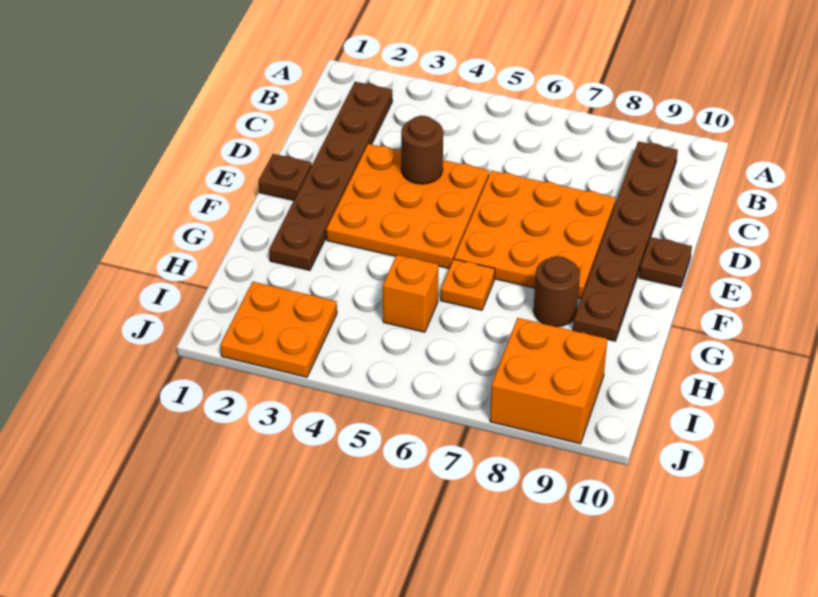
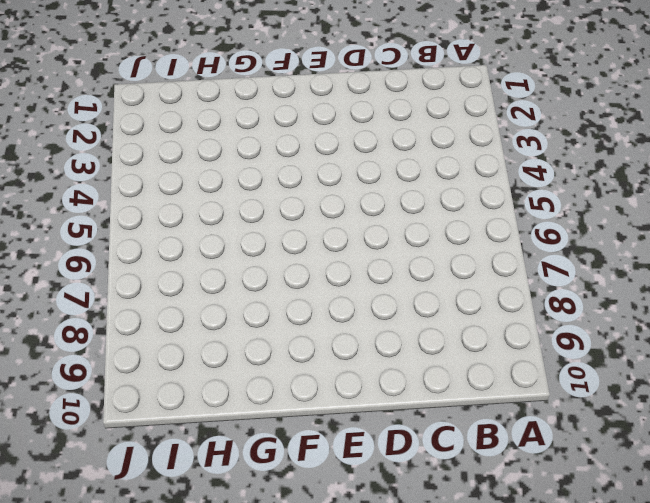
none -> brown 1x6 plate [269,82,392,270]
none -> brown 1x6 plate [573,141,678,341]
none -> orange 3x3 plate [326,144,489,268]

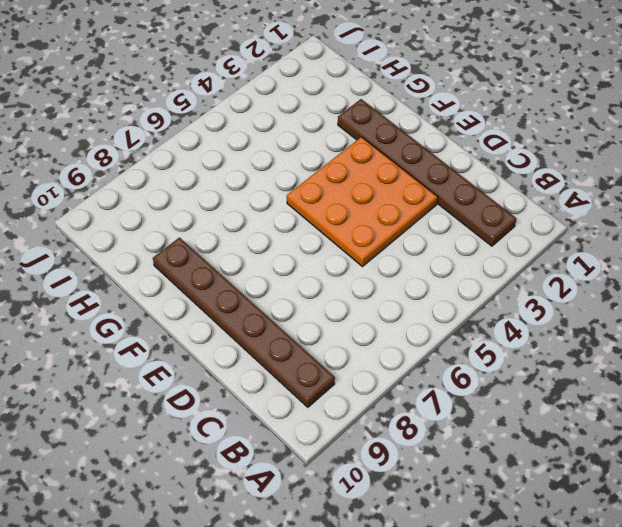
none -> orange 3x3 plate [454,171,615,299]
none -> brown 1x1 plate [259,154,312,201]
none -> brown 1x1 plate [639,237,692,287]

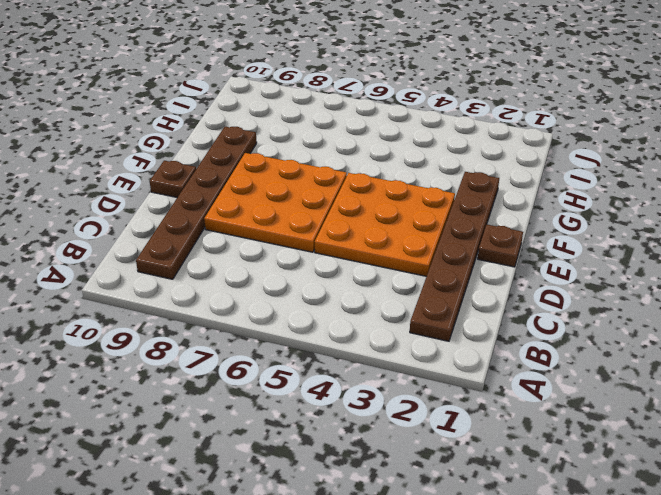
none -> orange 1x1 plate [441,259,495,310]
none -> brown 1x1 round brick [533,256,580,327]
none -> orange 1x1 brick [383,255,438,332]

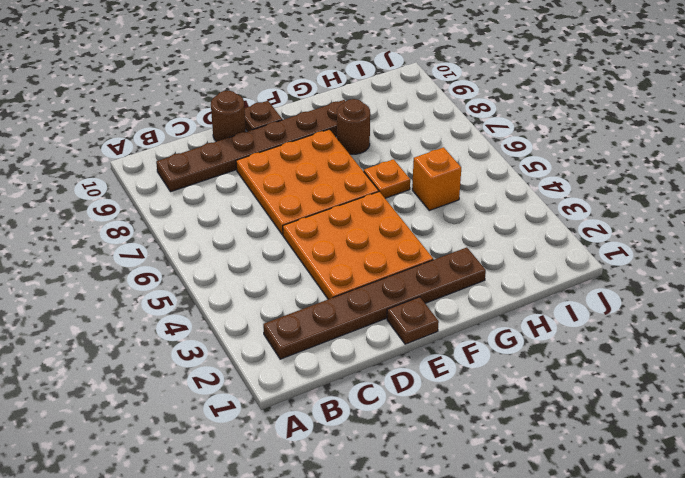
brown 1x1 round brick [211,91,246,142] -> brown 1x1 round brick moved to [401,116,443,184]
none -> orange 2x2 plate [220,282,337,377]
none -> orange 2x2 brick [490,318,607,444]

